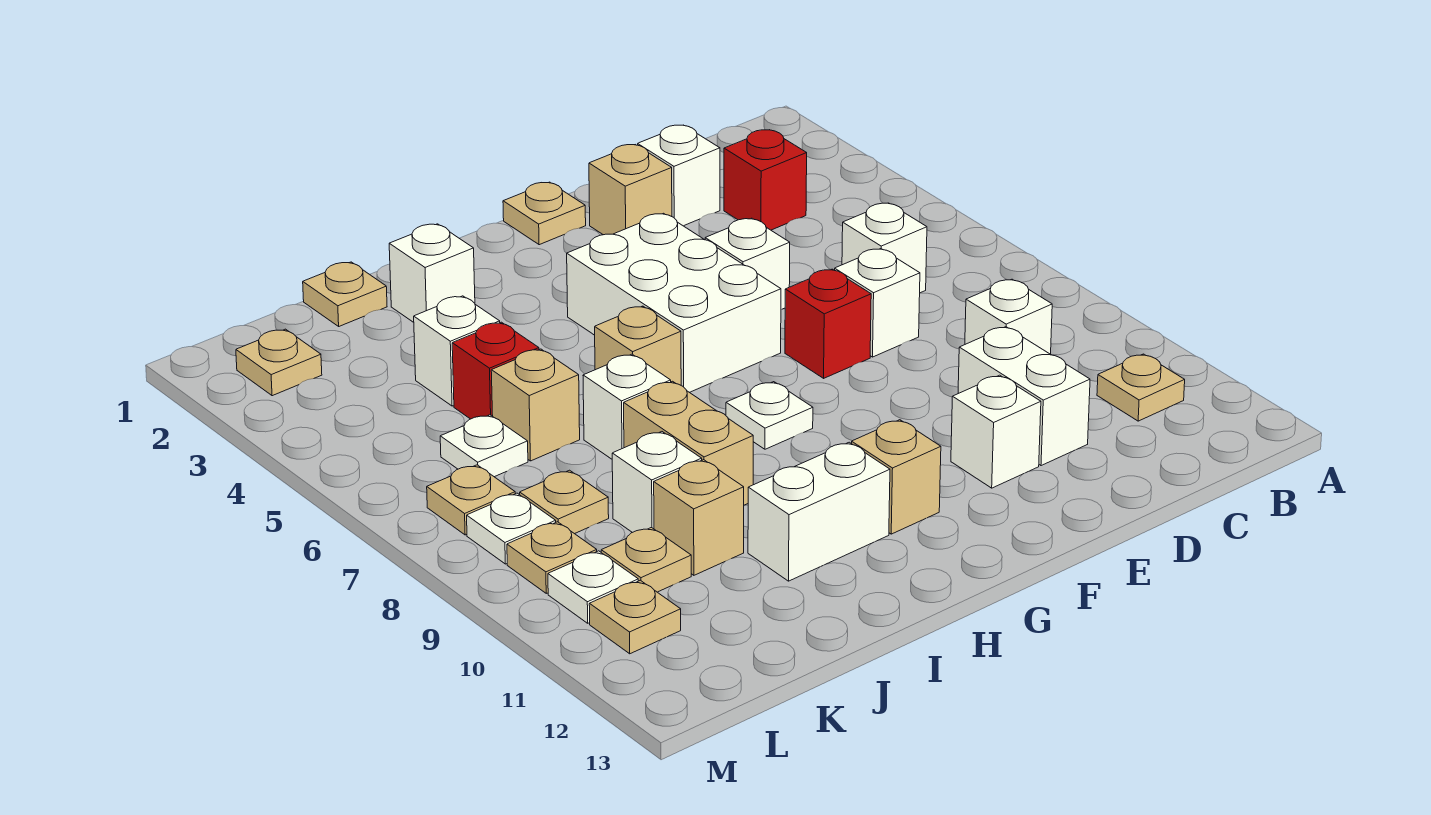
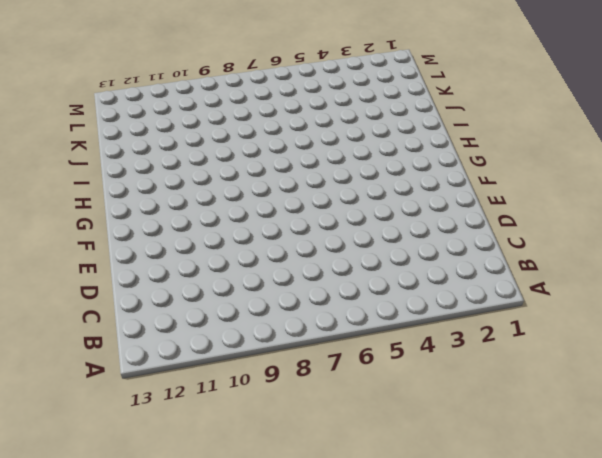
none -> tan 1x1 plate [1097,354,1185,421]
none -> red 1x1 brick [724,130,807,230]
none -> white 1x1 brick [842,203,927,293]
none -> white 1x1 brick [965,279,1052,354]

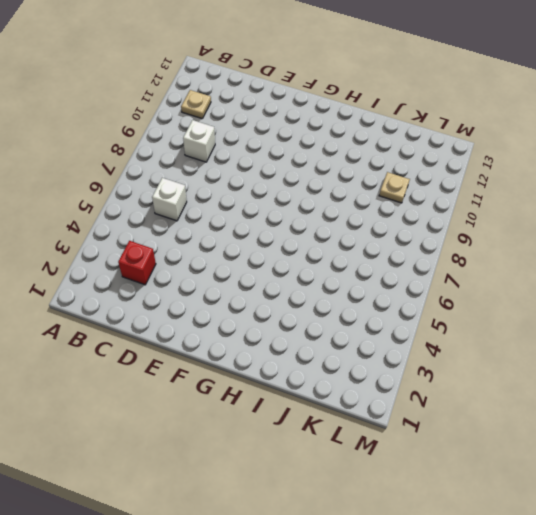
none -> white 1x1 brick [638,125,720,226]
none -> white 1x1 brick [835,249,920,357]
none -> white 1x2 brick [958,327,1090,466]
none -> tan 1x1 brick [589,145,672,235]

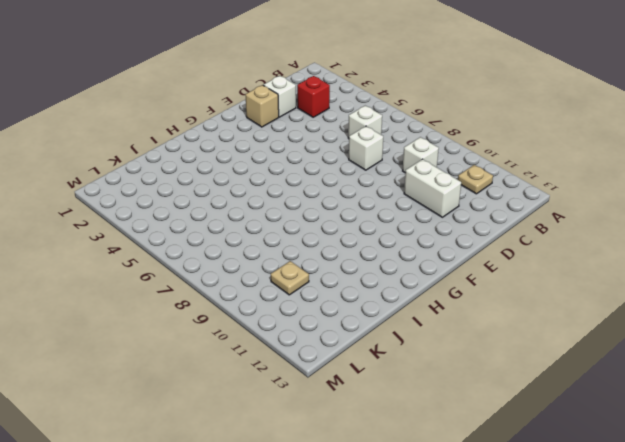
none -> white 1x1 brick [705,218,790,310]
none -> red 1x1 brick [785,269,871,378]
none -> white 1x1 brick [951,375,1041,488]
none -> tan 1x1 plate [503,182,586,245]

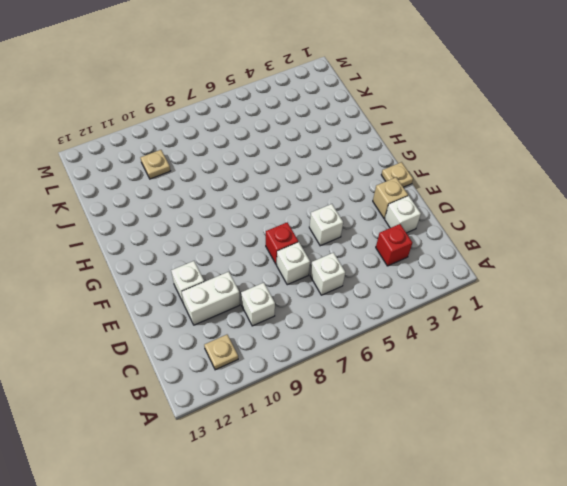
none -> white 2x3 brick [567,213,781,392]
none -> white 1x1 plate [726,382,813,449]
none -> tan 1x1 brick [852,420,941,534]
none -> tan 1x1 brick [595,306,681,385]

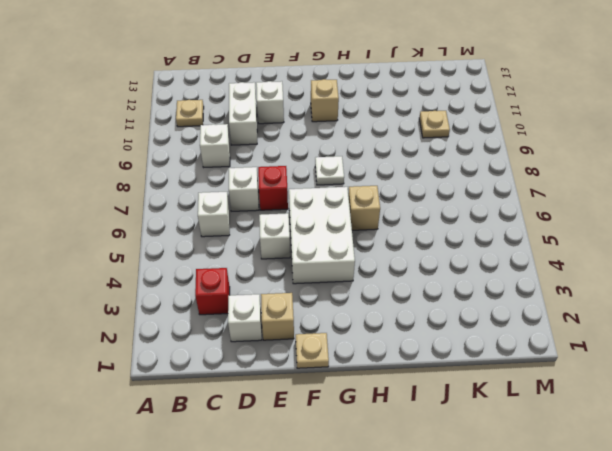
none -> white 1x2 brick [748,442,890,581]
none -> white 1x1 brick [389,224,475,322]
none -> white 1x1 brick [583,354,671,459]
none -> tan 1x2 brick [624,381,753,505]

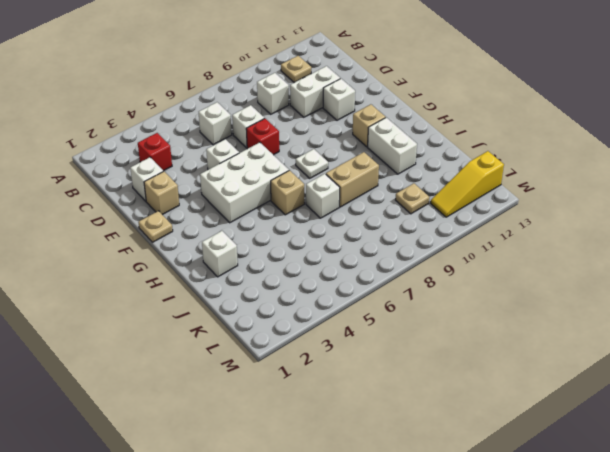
yellow 1x3 slope [431,151,504,217] -> tan 1x1 plate [589,580,681,654]
none -> tan 1x1 plate [303,262,387,326]
none -> white 1x1 brick [414,296,500,406]
none -> red 1x1 brick [452,322,539,419]
none -> tan 1x1 brick [491,349,580,461]

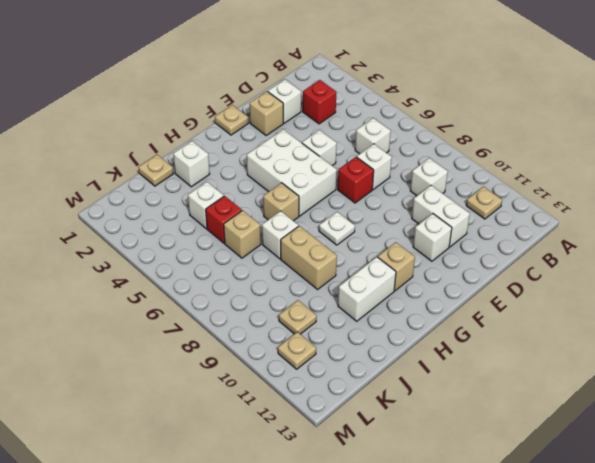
none -> white 1x1 brick [612,432,702,533]
none -> tan 1x1 brick [654,460,744,575]
none -> white 1x1 plate [440,415,528,477]
none -> tan 1x1 plate [520,470,609,534]

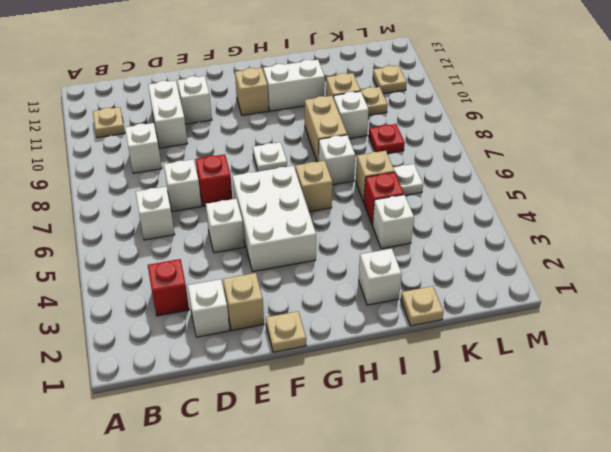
red 1x1 plate [369,124,405,154] -> tan 1x1 plate [520,470,609,534]
none -> tan 1x1 plate [236,329,322,396]
none -> tan 1x1 plate [427,465,515,535]
none -> white 1x1 plate [467,493,556,564]
none -> tan 1x1 plate [507,522,597,593]

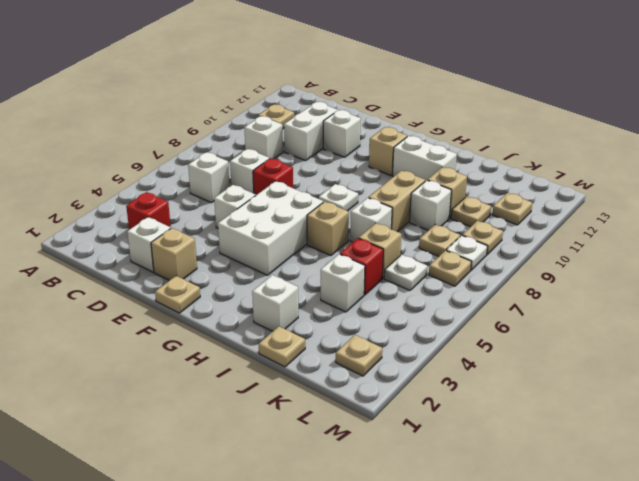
none -> white 1x1 plate [548,551,638,623]

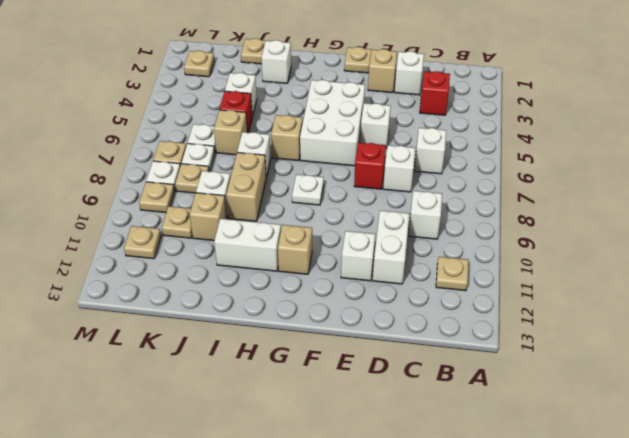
white 1x1 plate [182,144,215,172] -> white 1x1 plate moved to [548,551,638,623]

